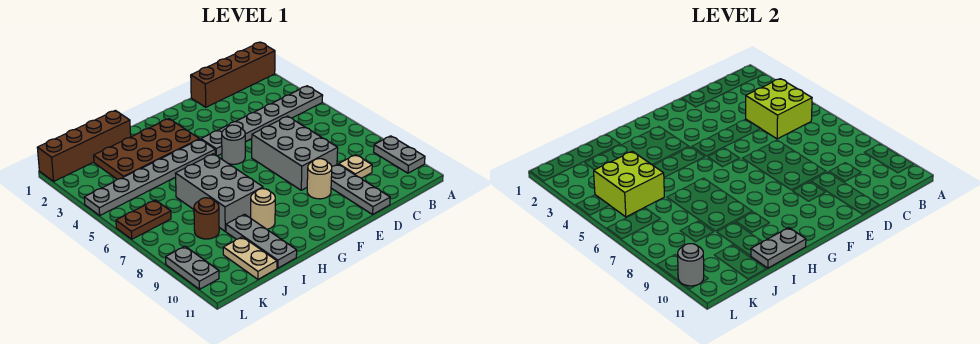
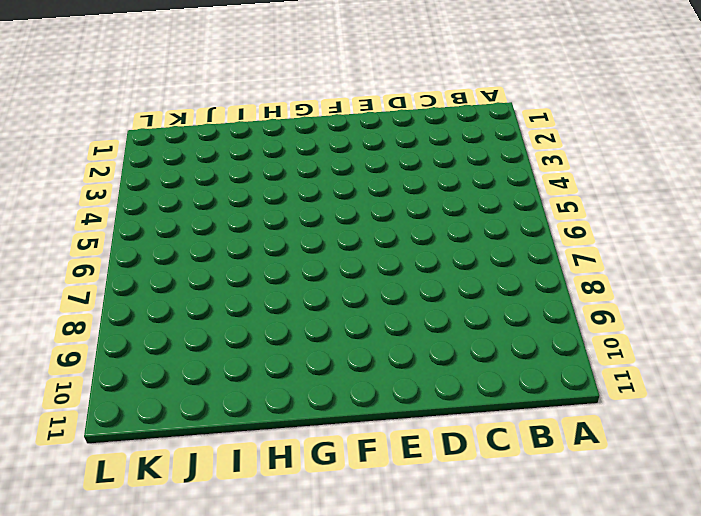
none -> brown 1x4 brick [191,42,275,107]
none -> grey 1x6 plate [201,86,323,156]
none -> grey 1x2 plate [374,136,425,173]

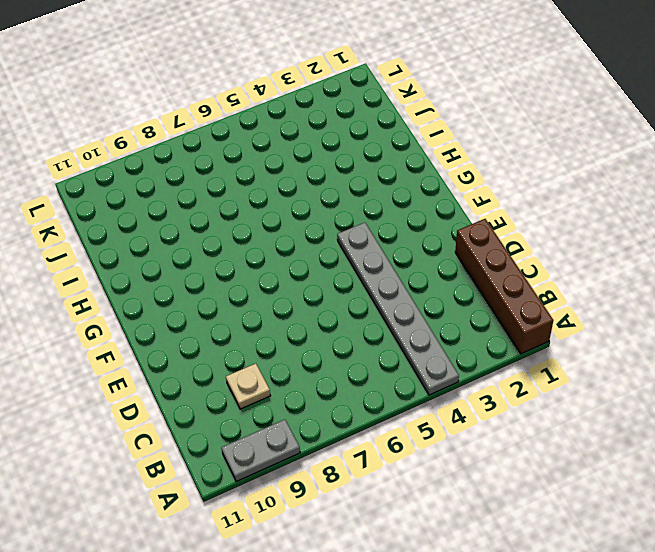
none -> grey 2x3 brick [252,116,338,190]
none -> grey 1x3 plate [331,164,390,214]
none -> tan 1x1 round brick [307,159,332,199]

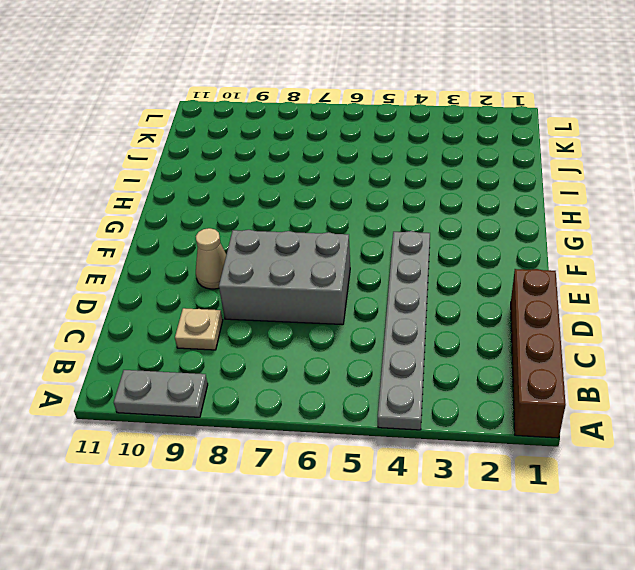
tan 1x1 cone [196,228,226,289] -> tan 1x1 round brick [307,159,332,199]
none -> grey 1x3 plate [331,164,390,214]
none -> grey 1x1 round brick [222,125,245,164]
none -> brown 2x4 plate [94,119,199,179]

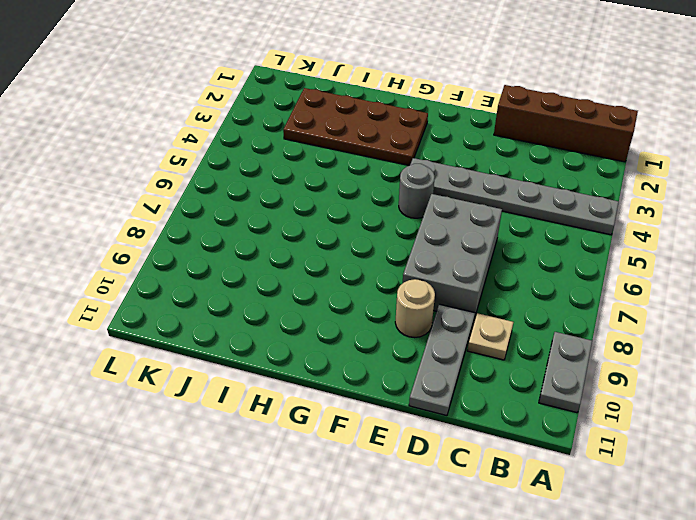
none -> grey 1x6 plate [84,139,215,215]
none -> grey 2x3 brick [175,154,263,231]
none -> tan 1x1 round brick [251,189,275,229]

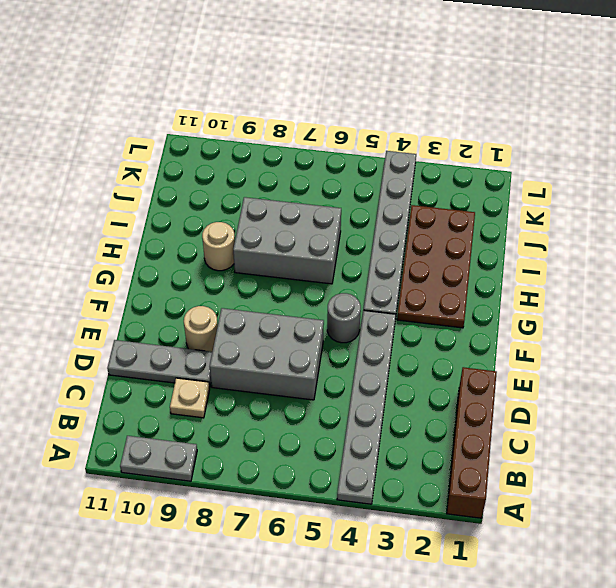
none -> brown 1x4 brick [37,110,131,181]
none -> grey 1x3 plate [226,214,297,268]
none -> brown 1x1 round brick [194,198,219,239]

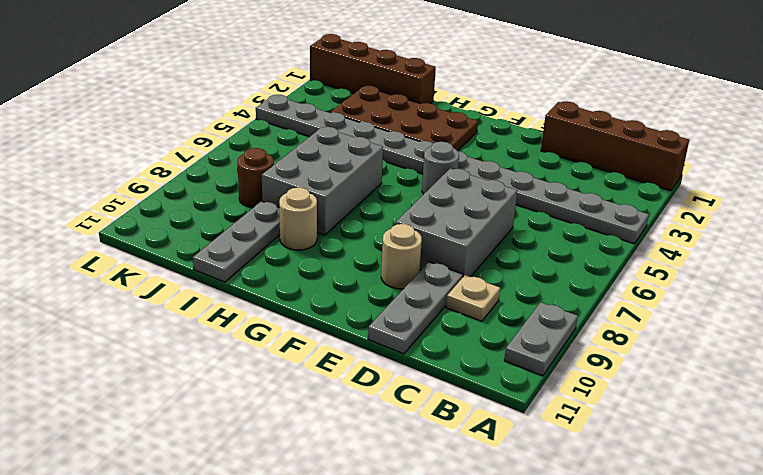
none -> tan 1x2 plate [223,237,277,279]
none -> brown 1x2 plate [116,200,171,239]
none -> grey 1x2 plate [166,246,219,289]

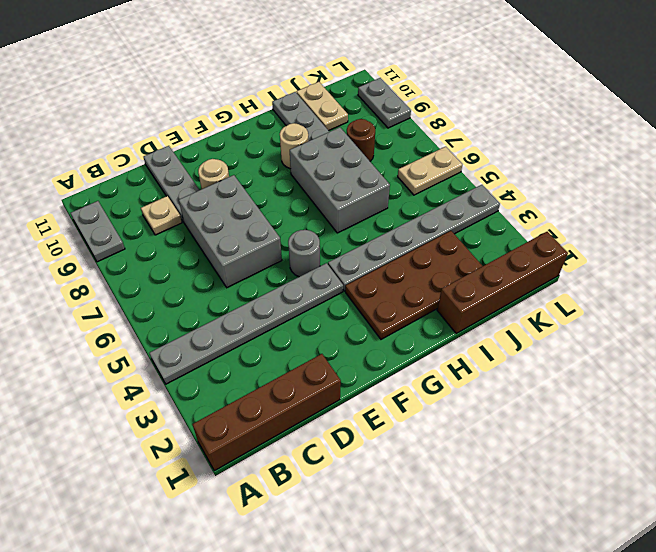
tan 1x2 plate [398,147,462,195] -> brown 1x2 plate [116,200,171,239]
none -> lime 2x2 brick [746,79,812,139]
none -> grey 1x2 plate [751,228,806,268]
none -> lime 2x2 brick [594,151,664,217]

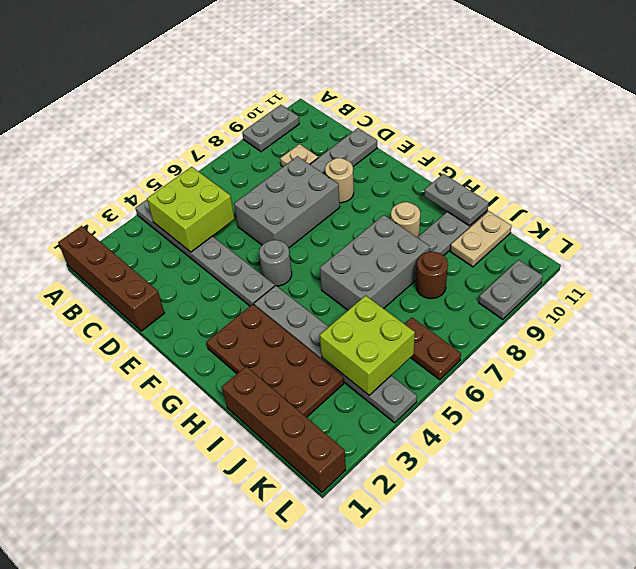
none -> grey 1x1 round brick [678,244,704,286]

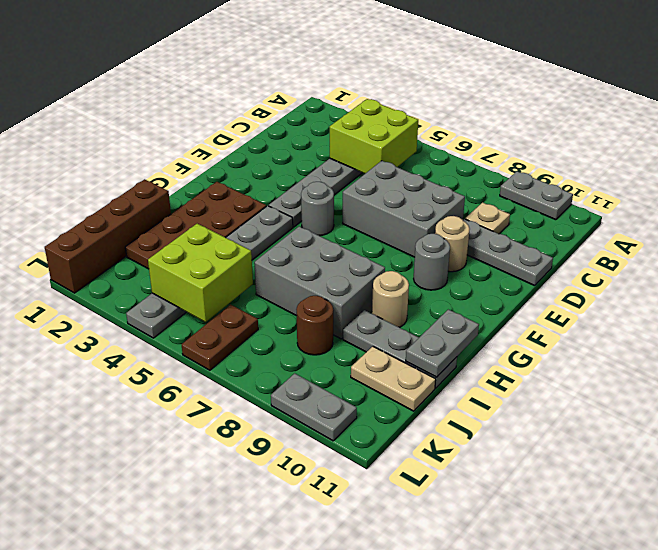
grey 1x1 round brick [414,234,450,290] -> grey 1x1 round brick moved to [678,244,704,286]
none -> brown 1x4 brick [191,42,275,107]

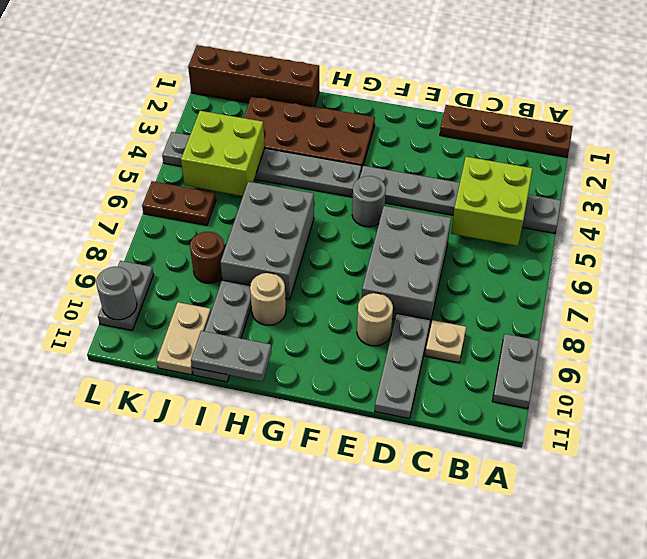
brown 1x4 plate [440,105,573,157] -> brown 1x4 brick [191,42,275,107]

